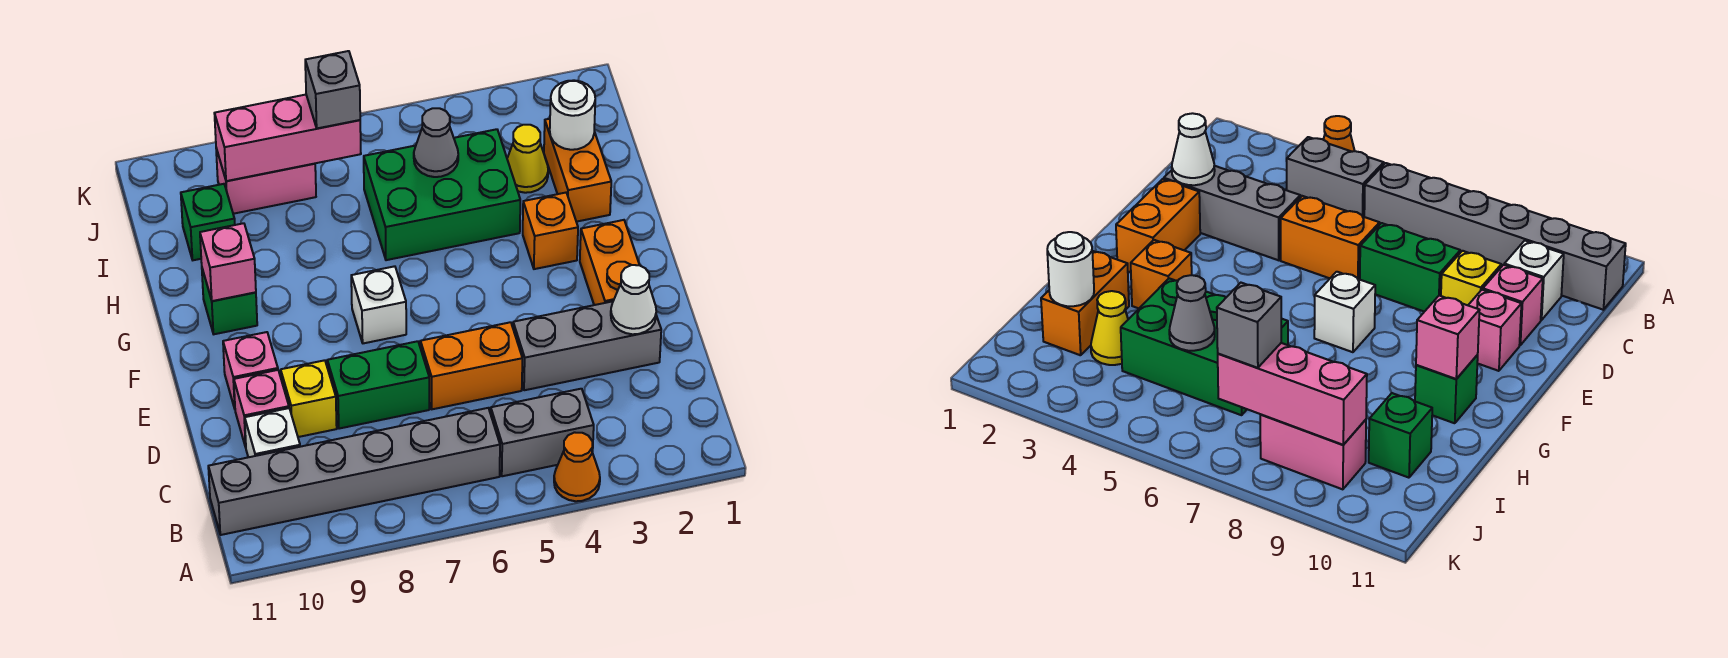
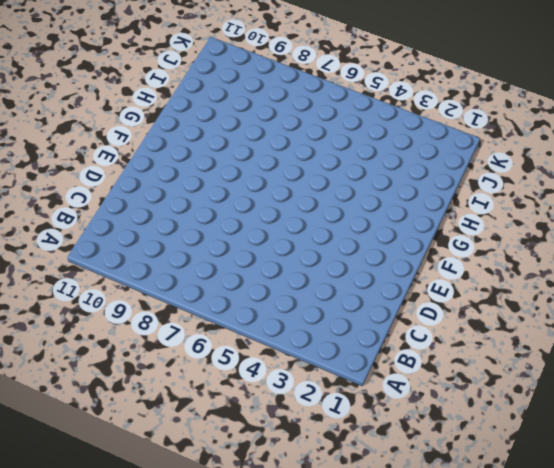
none -> orange 1x1 cone [554,432,600,501]
none -> grey 1x2 brick [491,389,594,476]
none -> grey 1x6 brick [208,408,500,535]

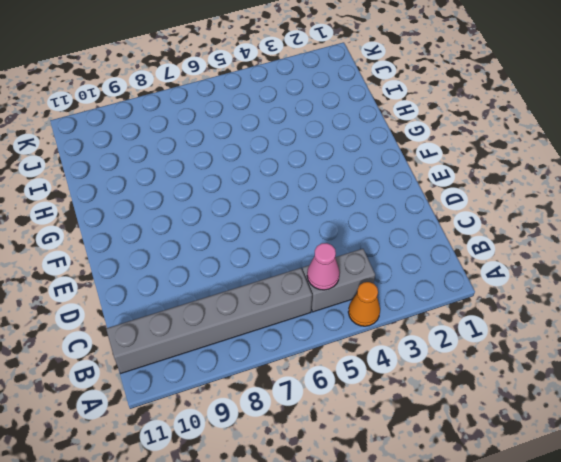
pink 1x1 cone [307,243,340,290] -> none
none -> white 1x1 brick [245,408,300,457]
none -> grey 1x3 brick [513,301,661,390]
none -> orange 1x2 brick [420,322,522,409]

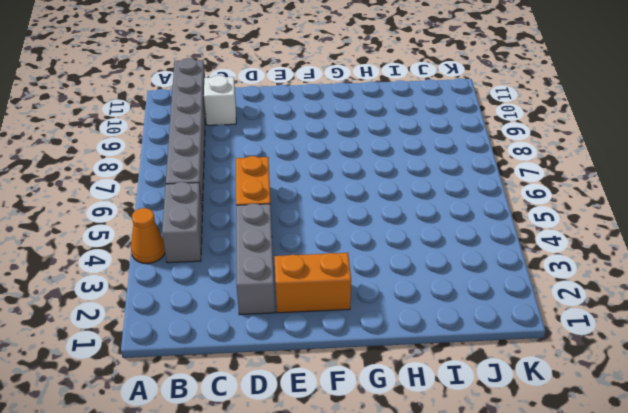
none -> green 1x2 brick [327,341,429,429]
none -> yellow 1x1 brick [281,360,337,437]
none -> pink 1x1 brick [234,370,289,447]

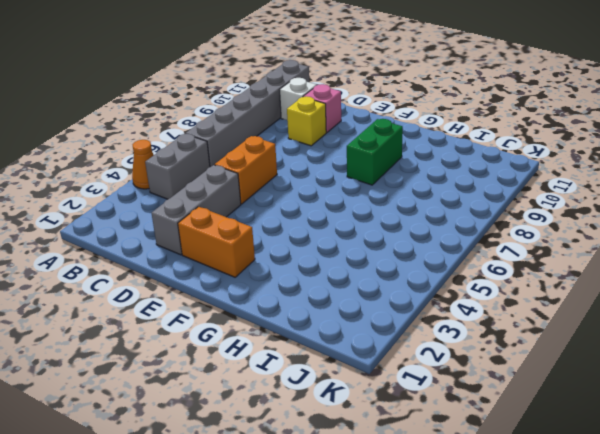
green 1x2 brick [347,119,403,185] -> green 1x2 brick moved to [327,341,429,429]
none -> pink 1x1 brick [223,332,278,408]
none -> white 1x1 brick [351,266,406,343]
none -> orange 1x1 brick [523,193,578,269]

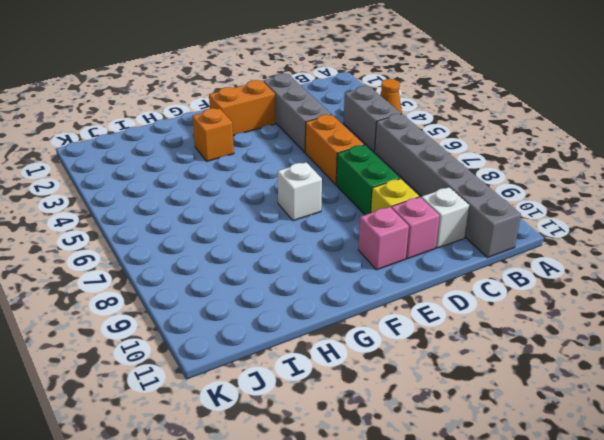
none -> green 1x1 brick [202,269,257,334]
none -> orange 1x2 brick [544,119,611,222]
none -> green 2x3 brick [364,129,520,260]

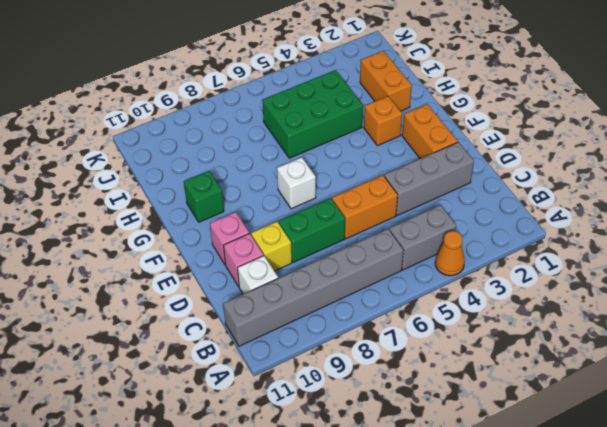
none -> yellow 1x1 cone [507,125,548,193]
none -> green 1x1 brick [181,184,235,260]
none -> pink 1x2 brick [216,148,316,214]

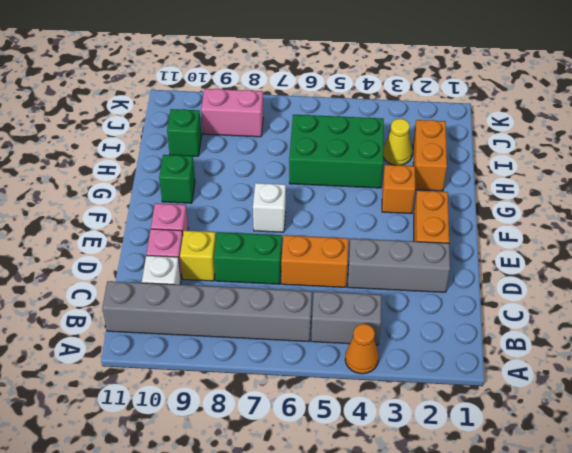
none -> white 1x1 cone [611,265,656,334]
none -> pink 1x1 brick [200,223,256,301]
none -> white 1x1 round brick [550,80,595,150]

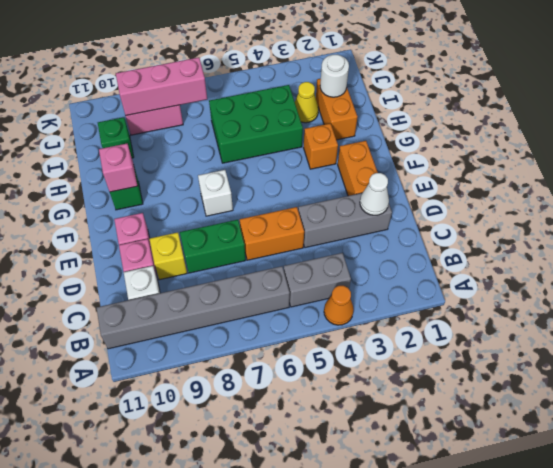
none -> grey 1x1 cone [414,108,458,177]
none -> grey 1x1 brick [305,51,360,128]

